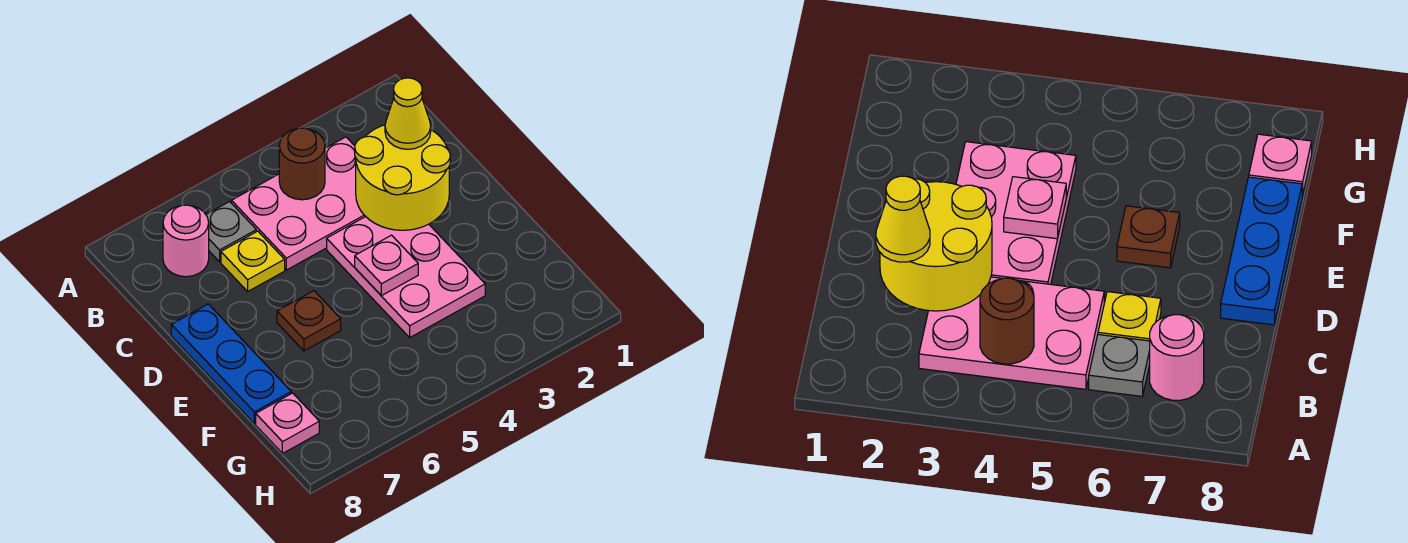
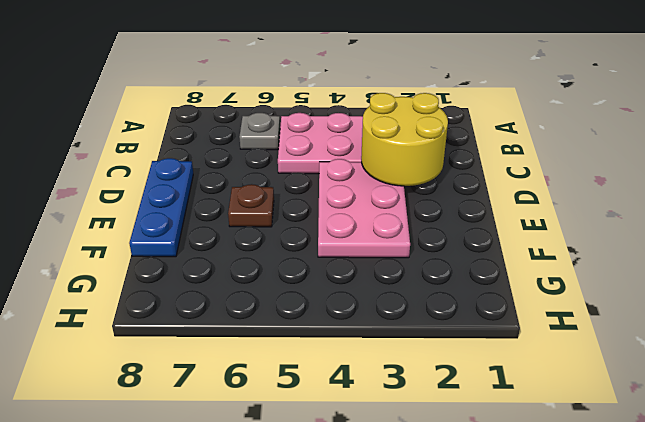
none -> pink 1x1 round brick [163,205,209,277]
none -> yellow 1x1 plate [221,231,285,291]
none -> pink 1x1 plate [256,393,319,453]

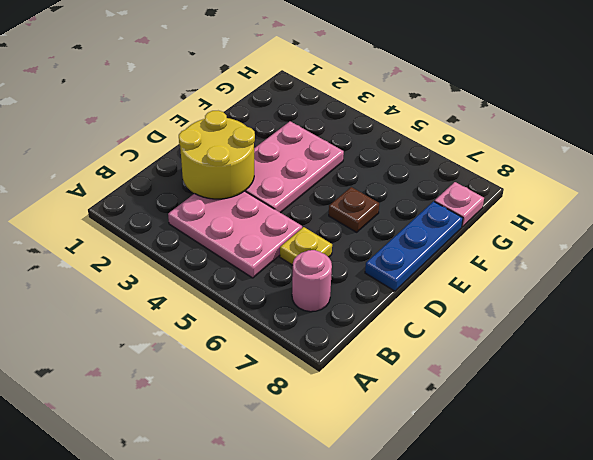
none -> grey 1x1 plate [206,201,256,262]
none -> brown 1x1 round brick [279,128,325,200]
none -> pink 1x1 plate [355,235,418,296]

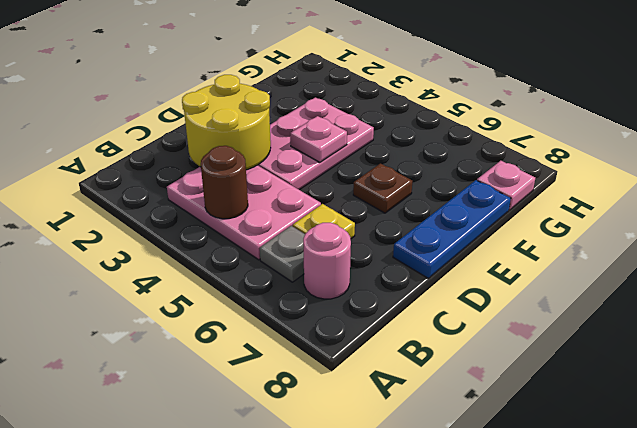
none -> yellow 1x1 cone [385,78,431,149]

